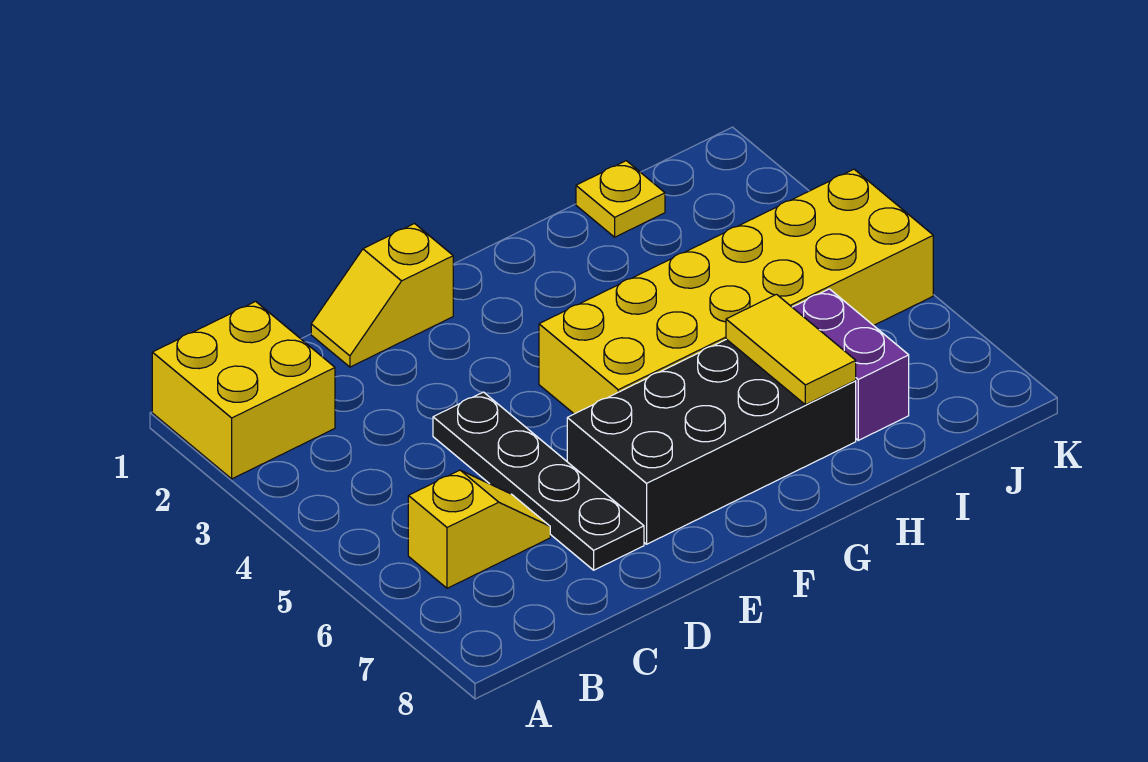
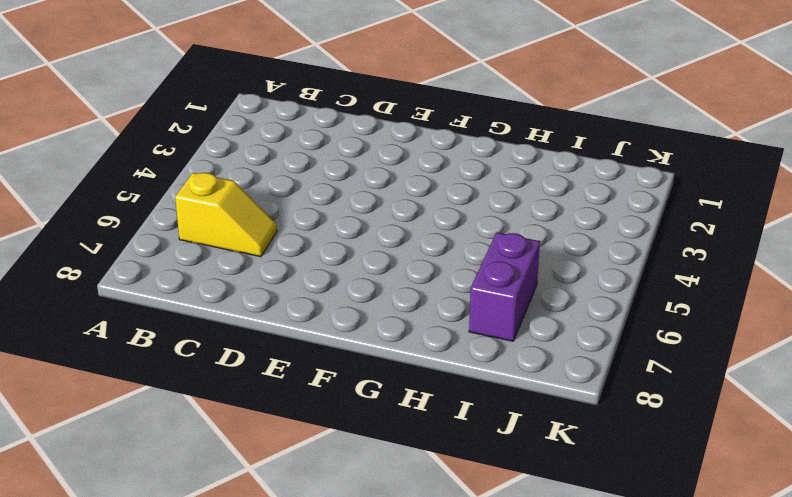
none -> yellow 2x2 brick [152,301,335,479]
none -> yellow 1x2 slope [311,224,453,367]

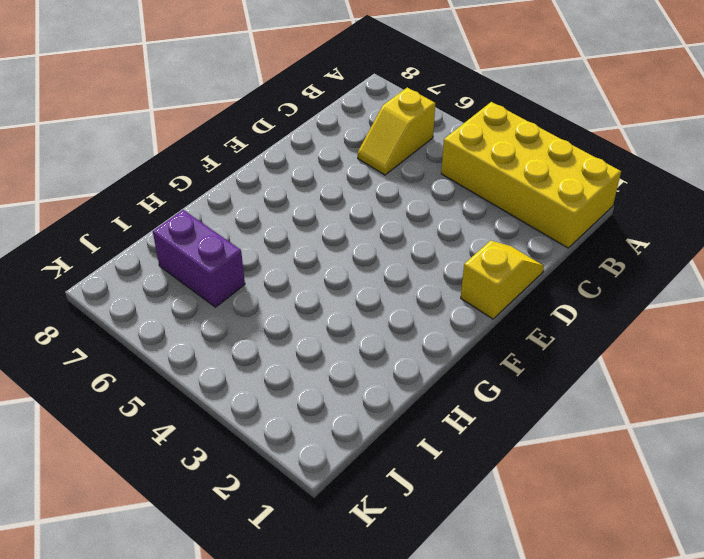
yellow 2x4 brick [441,102,621,248] -> yellow 2x2 brick [152,301,335,479]
none -> black 1x4 plate [433,392,644,570]
none -> black 2x4 brick [567,339,856,544]

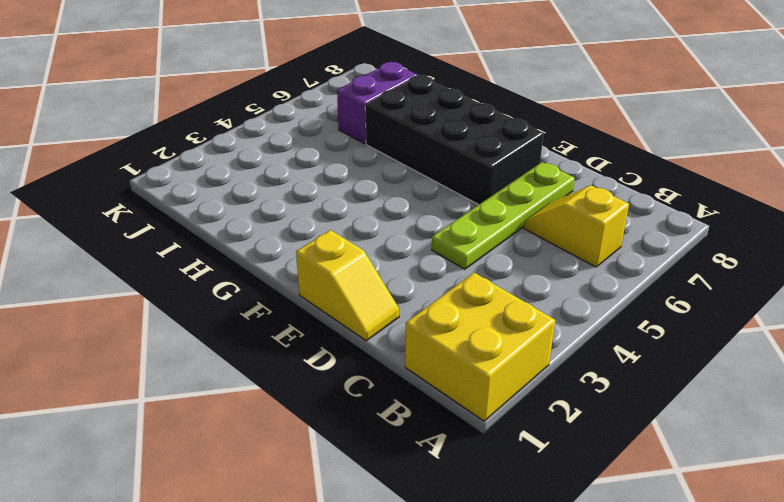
lime 1x4 plate [432,162,575,269] -> black 1x4 plate [433,392,644,570]
none -> yellow 2x6 brick [539,169,933,414]
none -> yellow 1x1 plate [576,161,665,237]

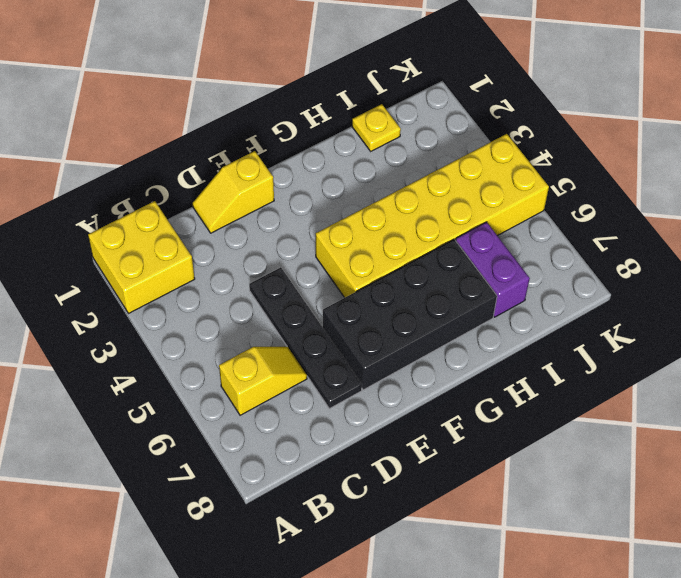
none -> yellow 1x2 tile [726,294,856,405]

